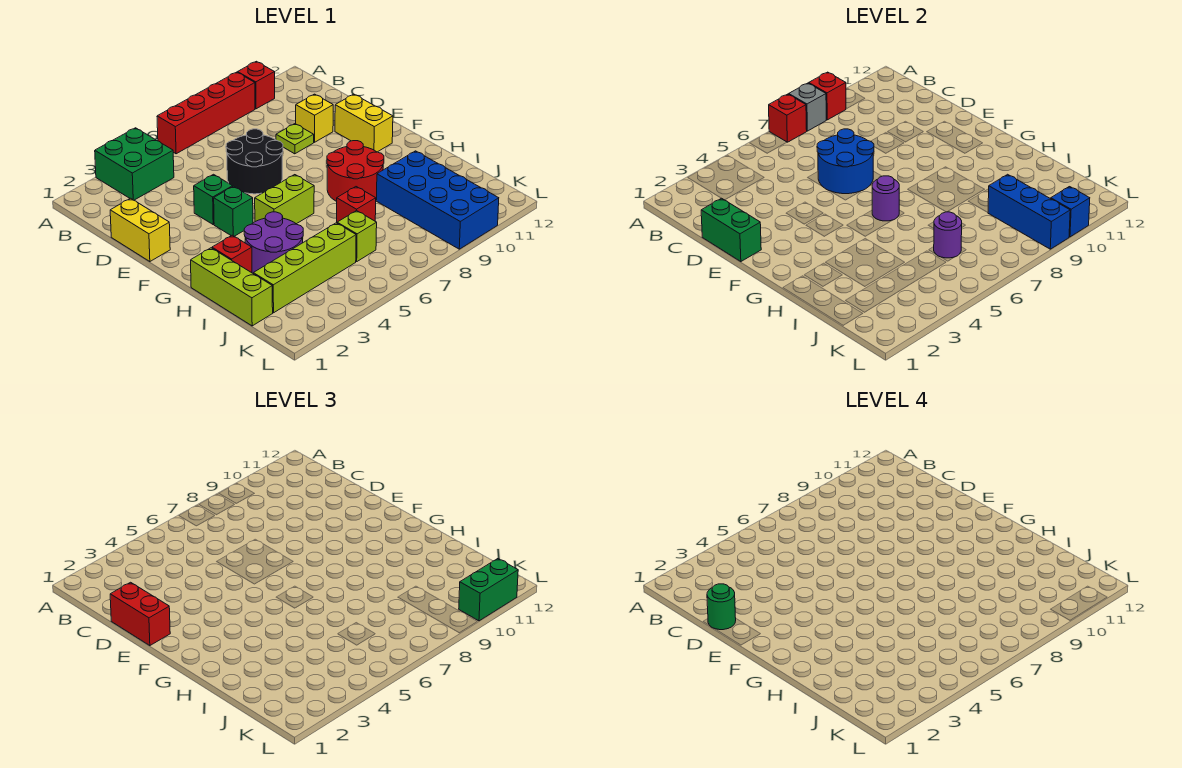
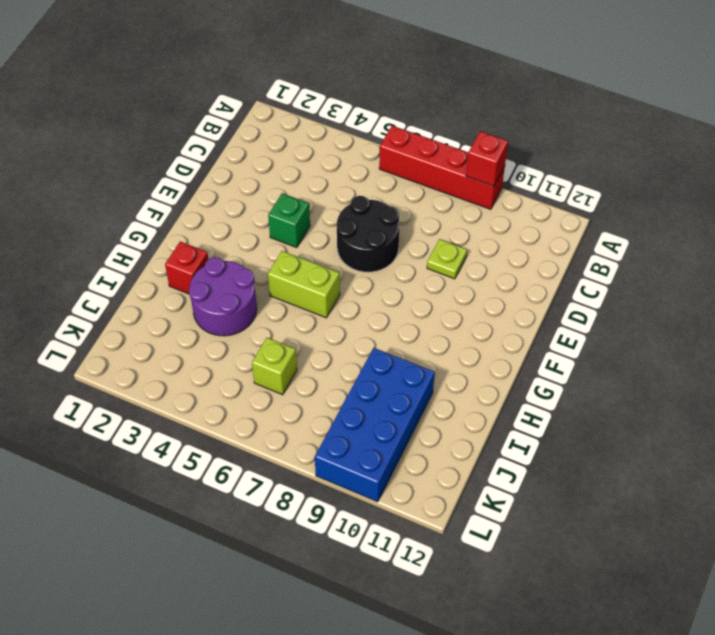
none -> green 2x2 brick [95,128,174,200]
none -> red 1x1 brick [238,61,275,109]
none -> yellow 1x2 brick [110,198,170,262]
none -> yellow 1x1 brick [296,94,333,142]

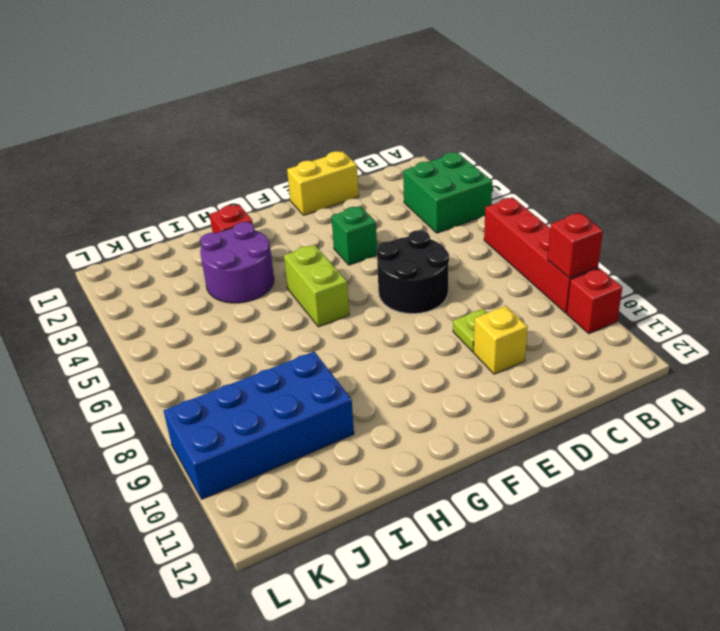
none -> yellow 1x2 brick [335,94,393,152]
none -> green 1x1 brick [214,186,253,236]
none -> red 2x2 round brick [327,141,384,201]
none -> lime 1x3 brick [191,248,273,326]

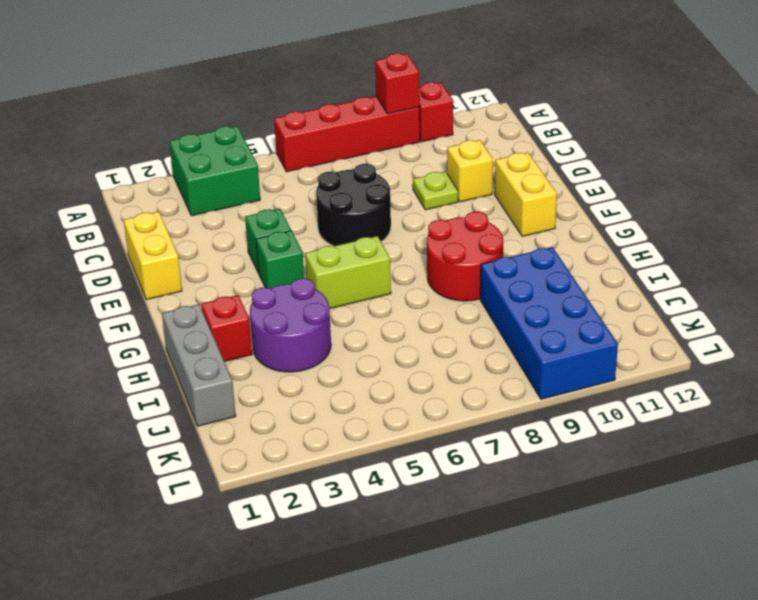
grey 1x3 brick [162,304,236,426] -> lime 1x3 brick [191,248,273,326]
none -> red 1x1 brick [337,187,376,222]
none -> lime 1x4 brick [253,223,356,313]
none -> lime 1x1 brick [337,211,377,261]
none -> red 1x1 brick [769,94,807,142]

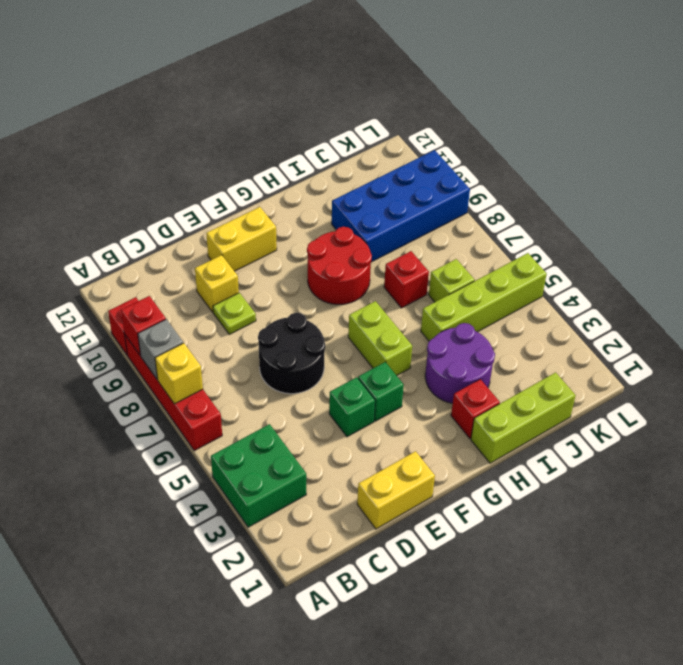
yellow 1x1 brick [155,343,203,404] -> red 1x1 brick [769,94,807,142]
lime 1x4 brick [421,253,547,341] -> lime 1x4 brick turned to [253,223,356,313]
none -> green 1x2 brick [701,198,761,262]
none -> blue 2x2 round brick [817,129,874,194]
none -> purple 1x1 round brick [872,176,899,221]
none -> purple 1x1 round brick [934,212,962,258]

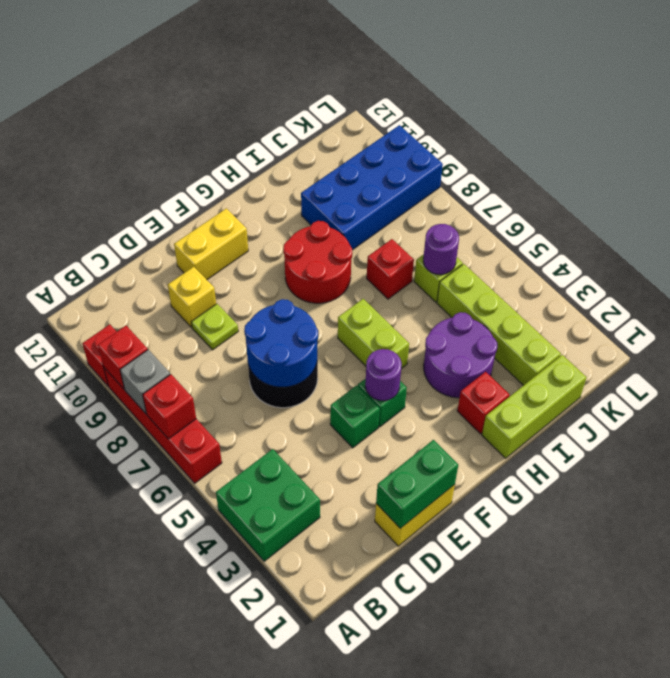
purple 1x1 round brick [365,349,402,401] -> purple 1x1 round brick moved to [872,176,899,221]
none -> blue 1x3 brick [988,174,1070,249]
none -> blue 1x1 brick [1051,187,1090,237]
none -> red 1x2 brick [110,582,170,646]
none -> green 1x2 brick [459,559,518,621]

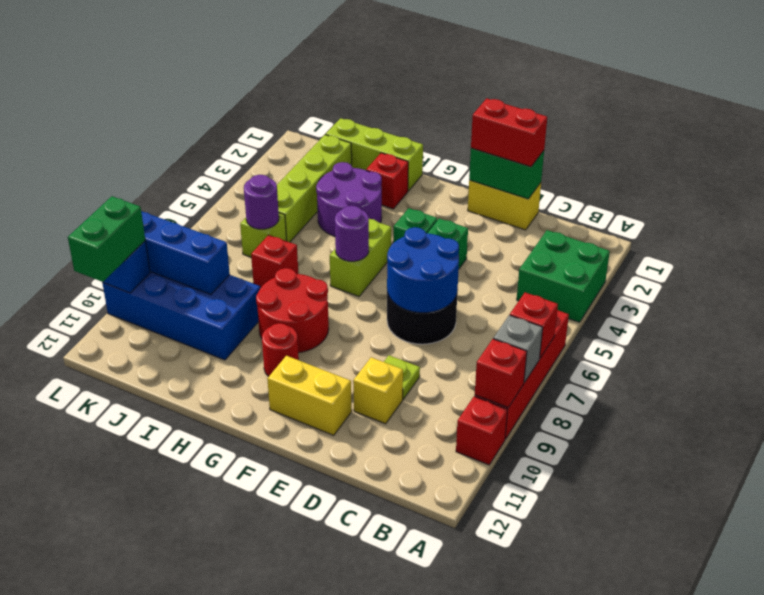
red 1x1 round brick [262,323,299,377] -> none
none -> green 1x1 round brick [707,584,736,630]

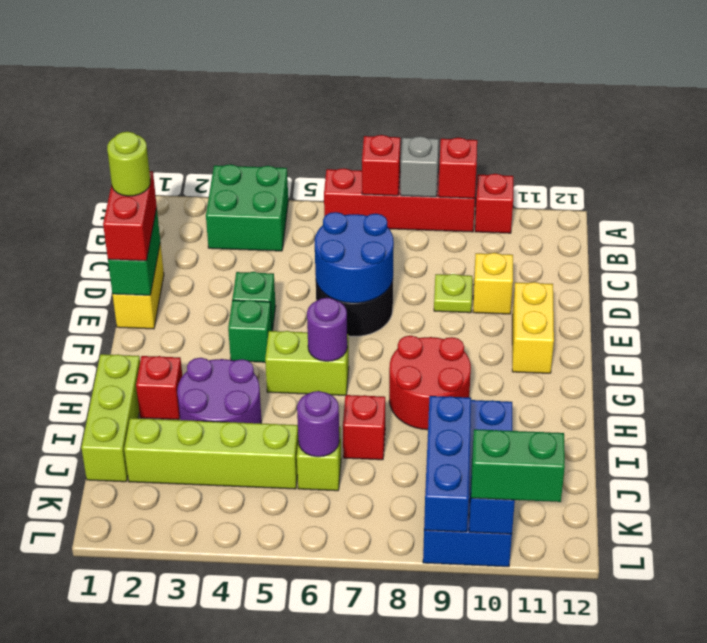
lime 1x1 round brick [107,132,150,196] -> green 1x1 round brick [707,584,736,630]

